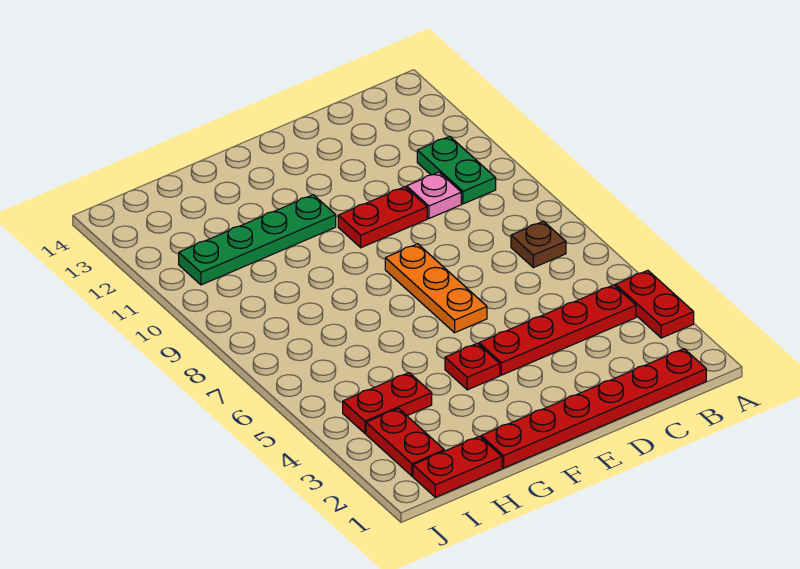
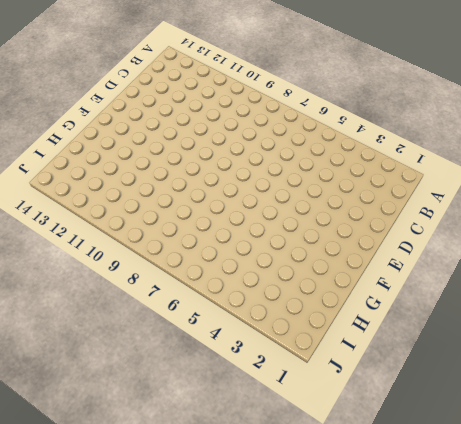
none -> red 1x2 plate [615,270,694,338]
none -> red 1x6 plate [481,349,706,468]
none -> red 1x4 plate [479,285,636,375]

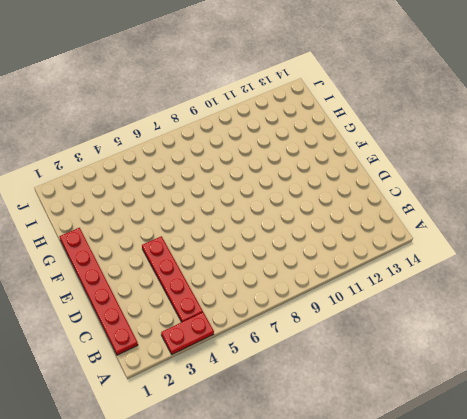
none -> brown 1x1 plate [511,221,566,268]
none -> green 1x2 plate [417,136,496,204]
none -> pink 1x1 plate [407,172,461,218]

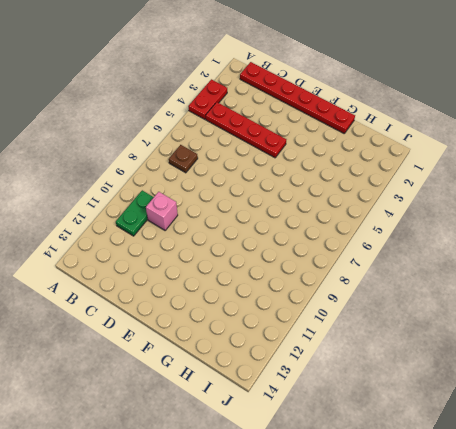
pink 1x1 brick [146,192,178,230] -> pink 1x1 plate [407,172,461,218]
none -> red 1x2 plate [338,187,427,248]
none -> orange 1x3 plate [385,244,487,333]
none -> red 1x1 plate [445,343,500,390]

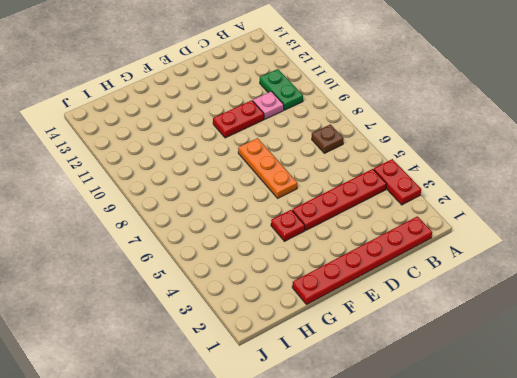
none -> green 1x4 plate [179,195,336,285]
none -> red 1x2 plate [413,436,502,497]
none -> red 1x2 plate [343,373,432,434]

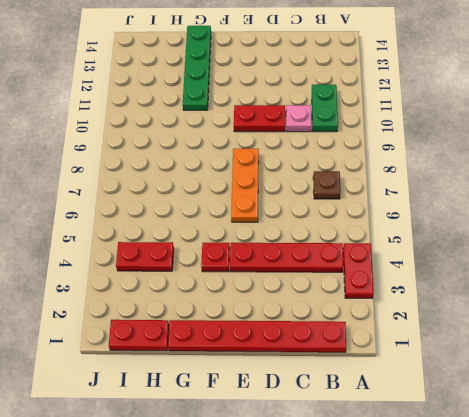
green 1x4 plate [183,26,211,110] -> green 1x4 plate turned to [179,195,336,285]
none -> red 1x2 plate [366,409,444,476]

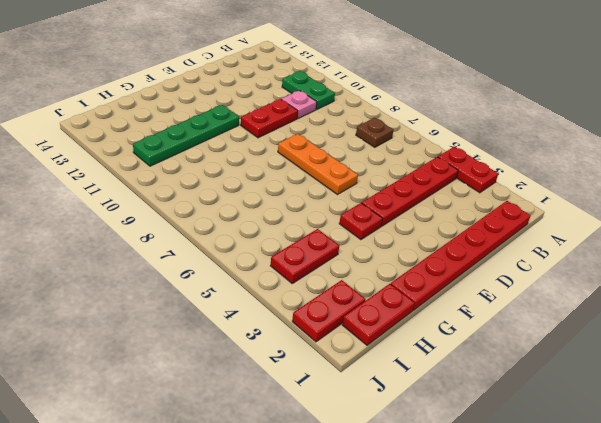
red 1x2 plate [292,280,366,342] -> red 1x2 plate turned to [366,409,444,476]

